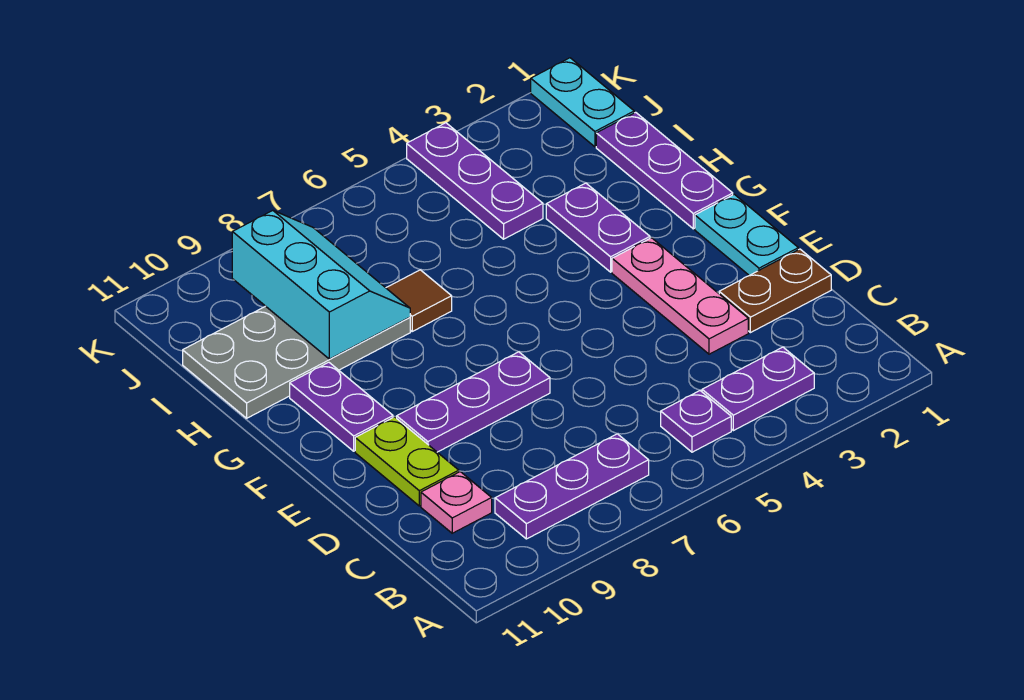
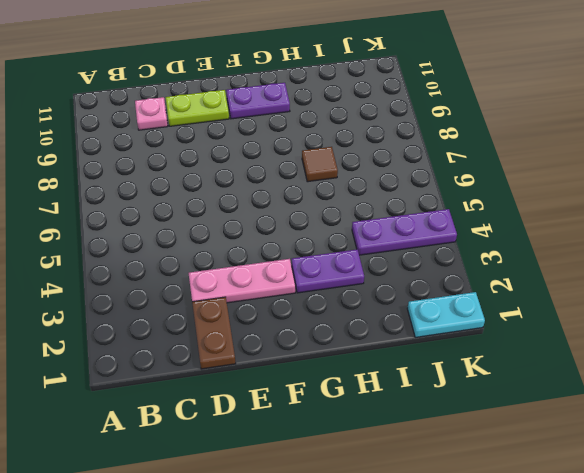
none -> purple 1x2 plate [702,347,814,431]
none -> purple 1x1 plate [661,391,731,452]
none -> purple 1x3 plate [495,434,649,539]

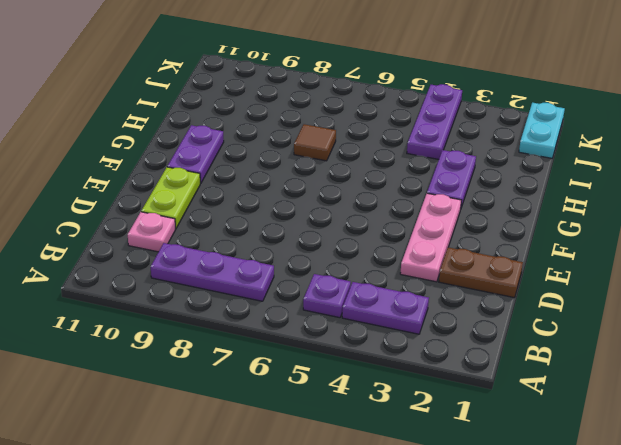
none -> cyan 1x2 plate [695,194,798,275]
none -> purple 1x3 plate [397,352,550,452]
none -> purple 1x3 plate [596,112,733,229]

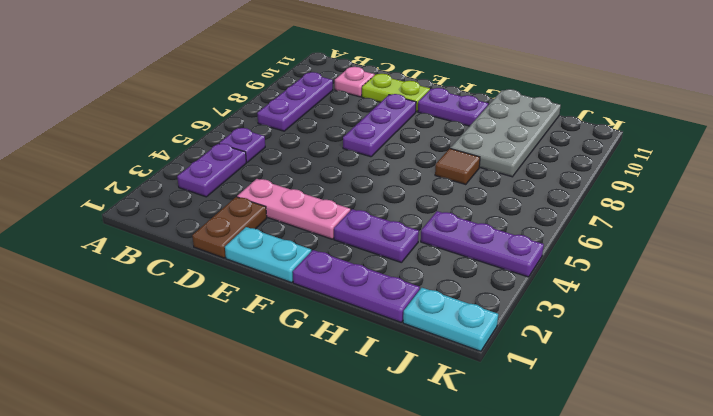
none -> cyan 2x3 slope [232,210,410,359]

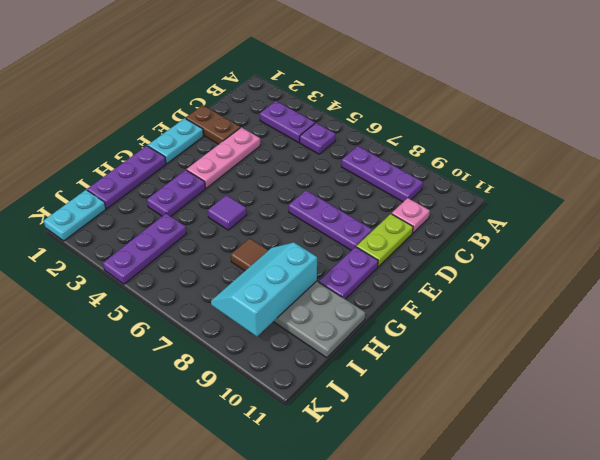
purple 1x1 tile [208,195,247,230] -> none

